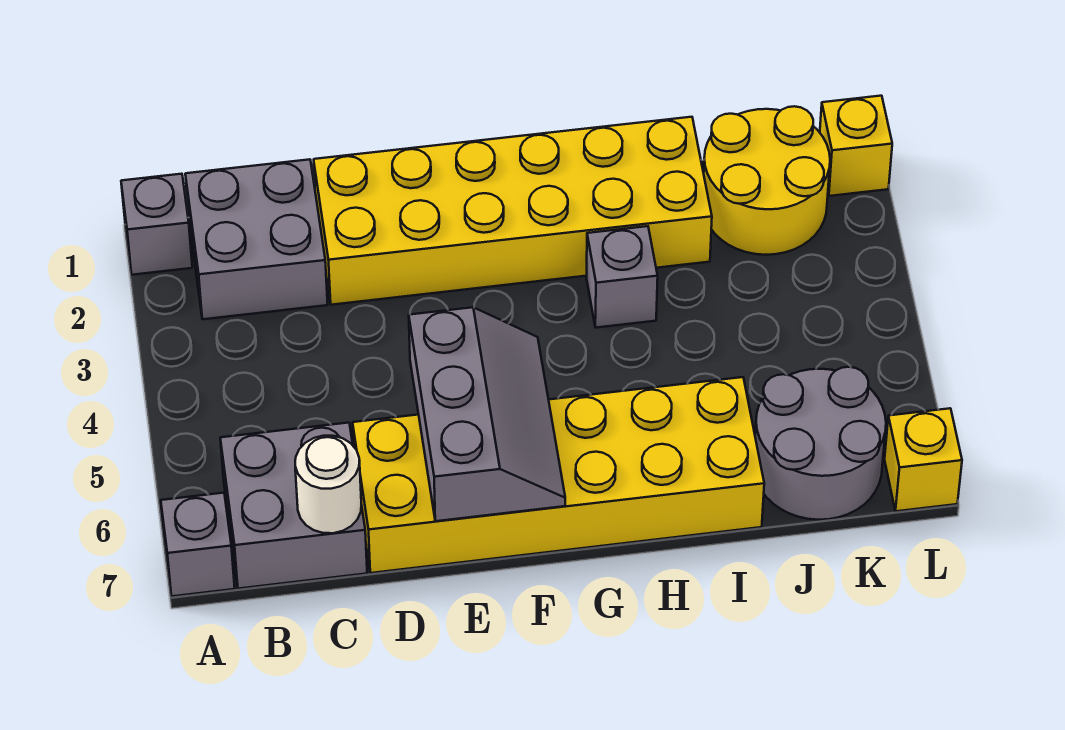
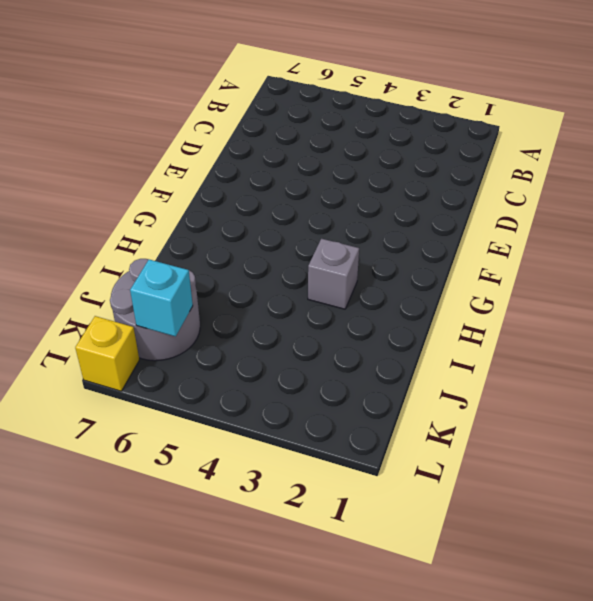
cyan 1x1 brick [130,260,193,336] -> none
none -> grey 1x1 brick [121,174,192,275]
none -> grey 1x1 brick [161,493,235,596]
none -> grey 2x2 brick [185,159,328,319]

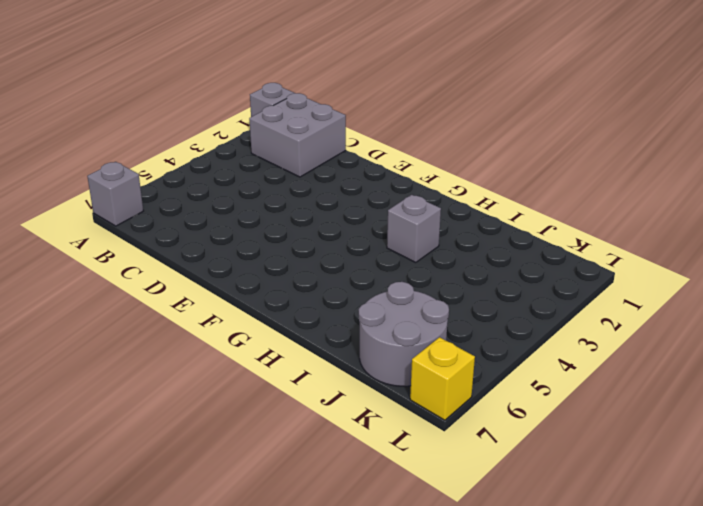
none -> grey 2x2 brick [220,423,367,589]
none -> yellow 2x6 brick [314,117,712,305]
none -> yellow 2x6 brick [353,377,764,573]

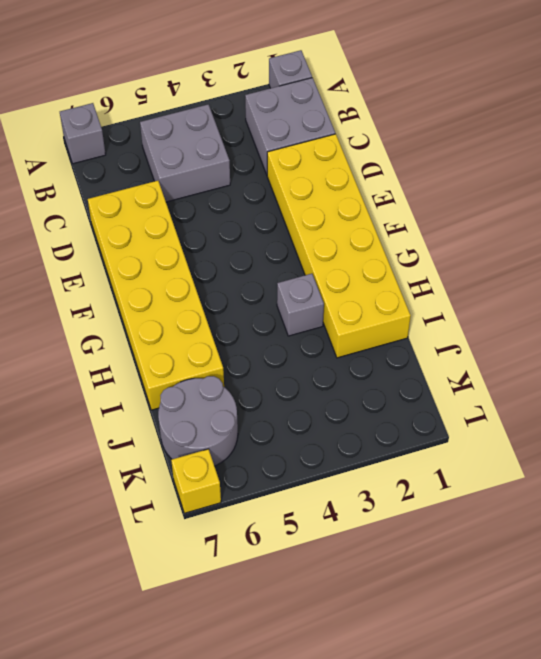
grey 2x2 brick [140,104,230,202] -> grey 2x2 brick moved to [220,423,367,589]
none -> yellow 2x2 round brick [704,106,830,255]
none -> yellow 1x1 brick [820,96,892,196]
none -> white 1x1 round brick [295,436,361,533]

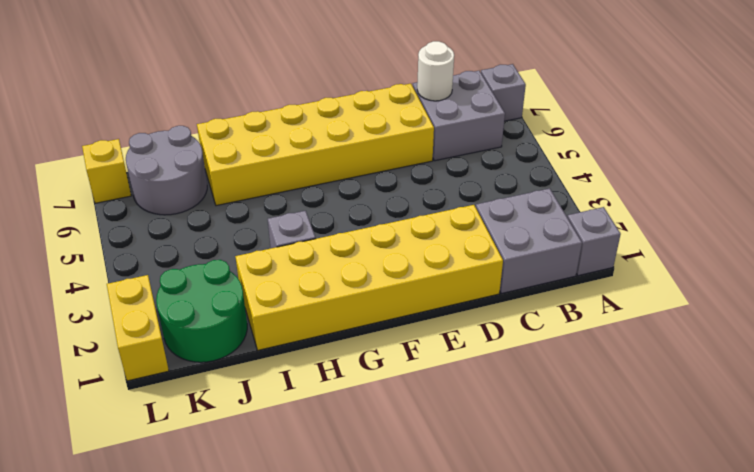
green 2x2 round brick [156,260,247,362] -> yellow 2x2 round brick [704,106,830,255]
yellow 1x2 brick [107,275,169,381] -> yellow 1x1 brick [820,96,892,196]
none -> grey 2x3 slope [409,307,565,521]

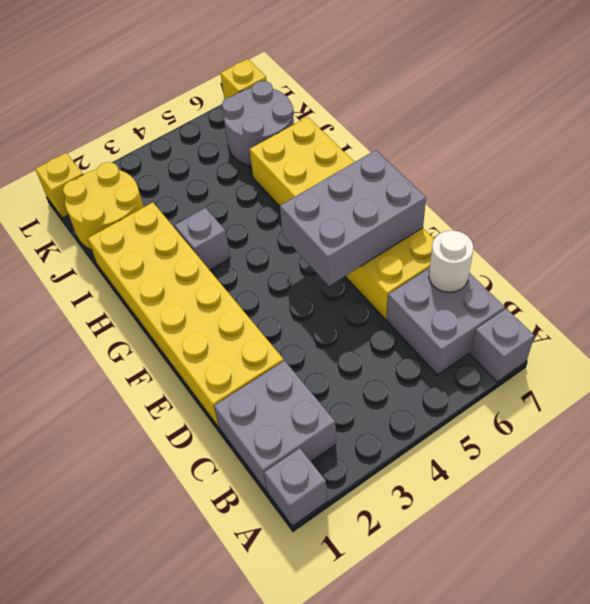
grey 2x3 brick [280,150,426,286] -> grey 2x3 slope [409,307,565,521]

